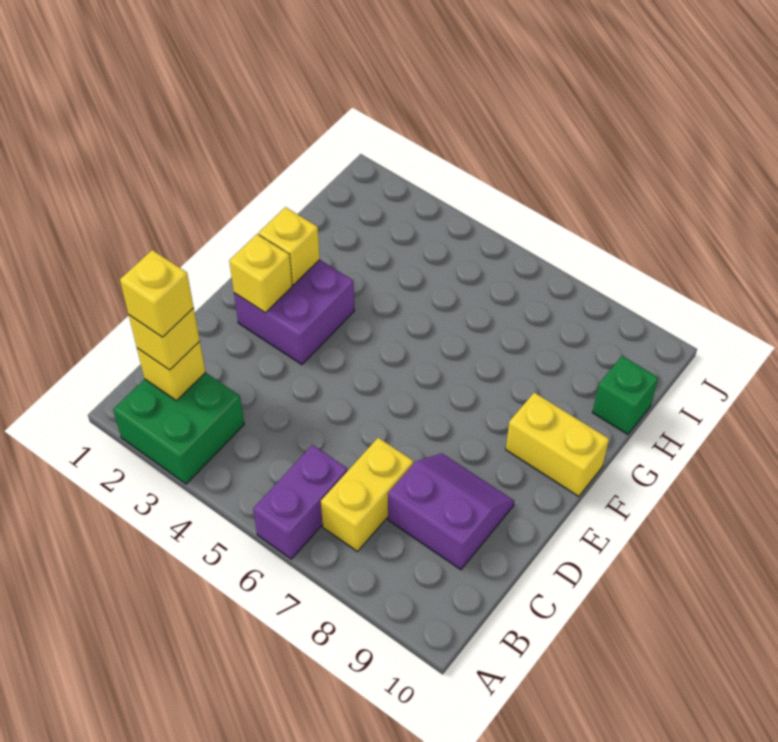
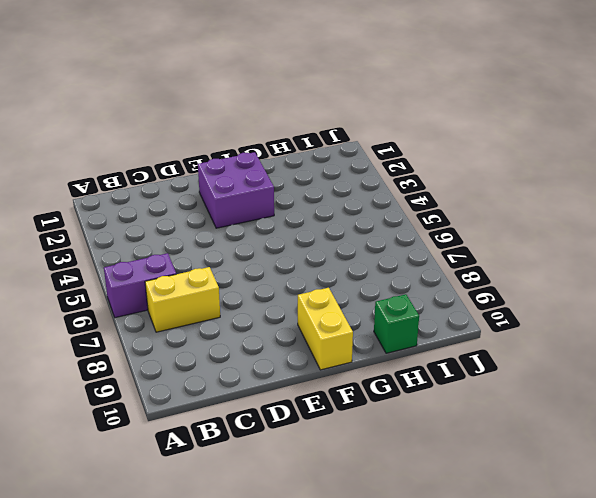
none -> green 2x2 brick [113,372,244,484]
none -> purple 2x2 slope [388,453,514,570]
none -> yellow 1x1 brick [137,341,205,401]

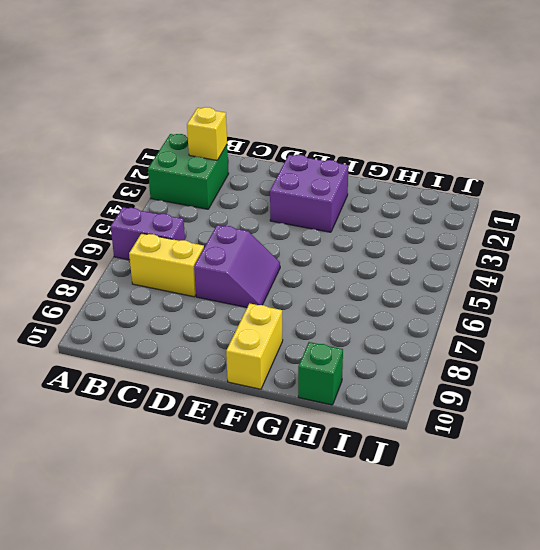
purple 2x2 slope [194,225,280,307] -> purple 2x2 slope moved to [388,453,514,570]
none -> yellow 1x1 brick [229,234,292,313]
none -> yellow 1x1 brick [258,207,320,285]
none -> yellow 1x1 brick [129,308,200,370]

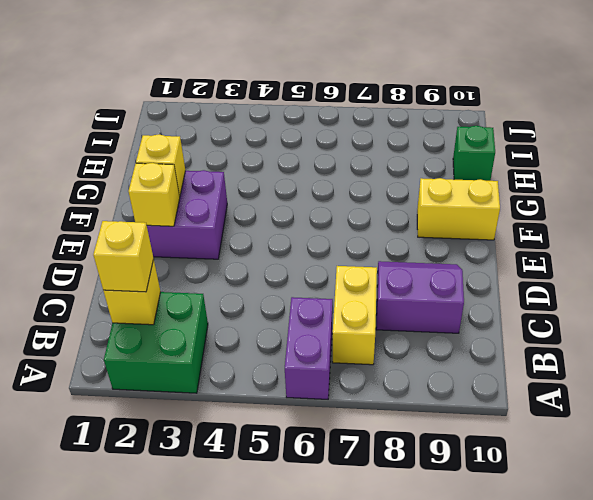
none -> yellow 1x1 brick [120,250,194,337]

